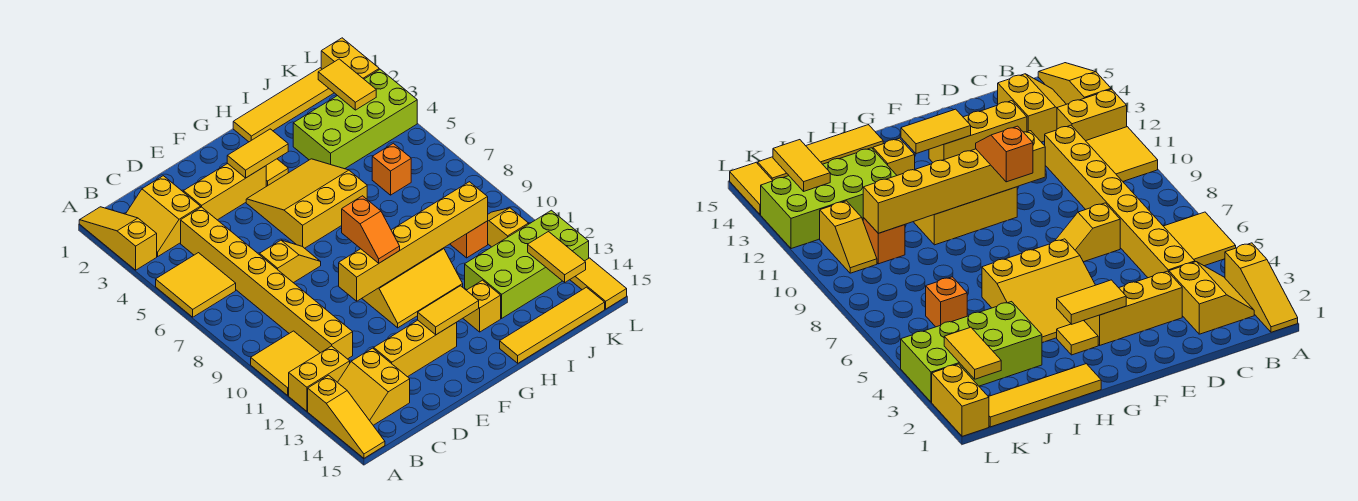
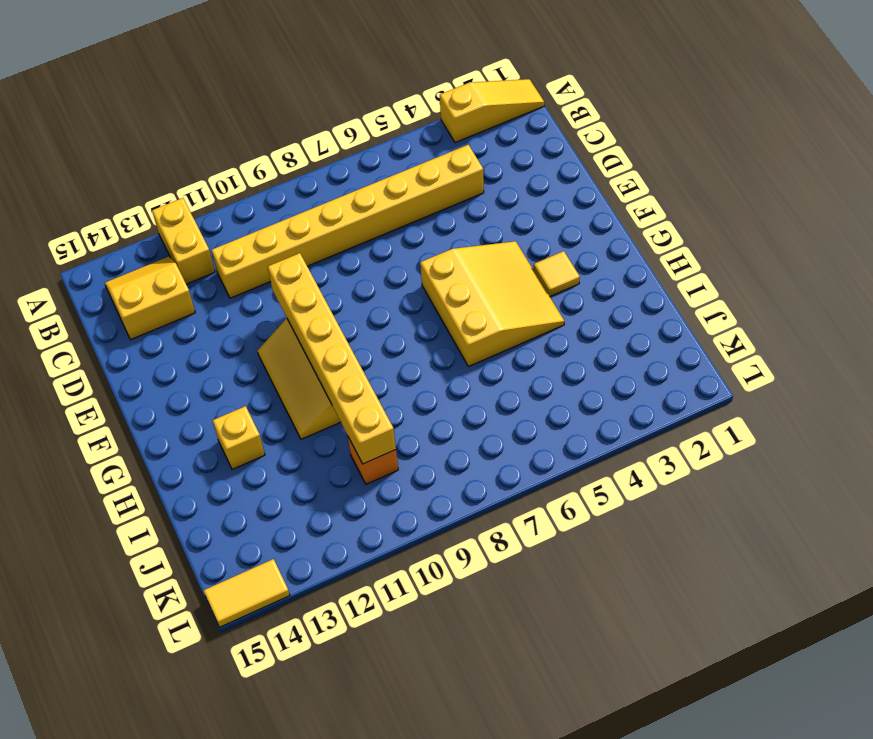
none -> yellow 2x2 tile [156,253,236,317]
none -> yellow 2x2 tile [251,331,320,396]
none -> yellow 1x3 slope [308,375,385,458]
none -> yellow 2x2 slope [126,176,201,257]

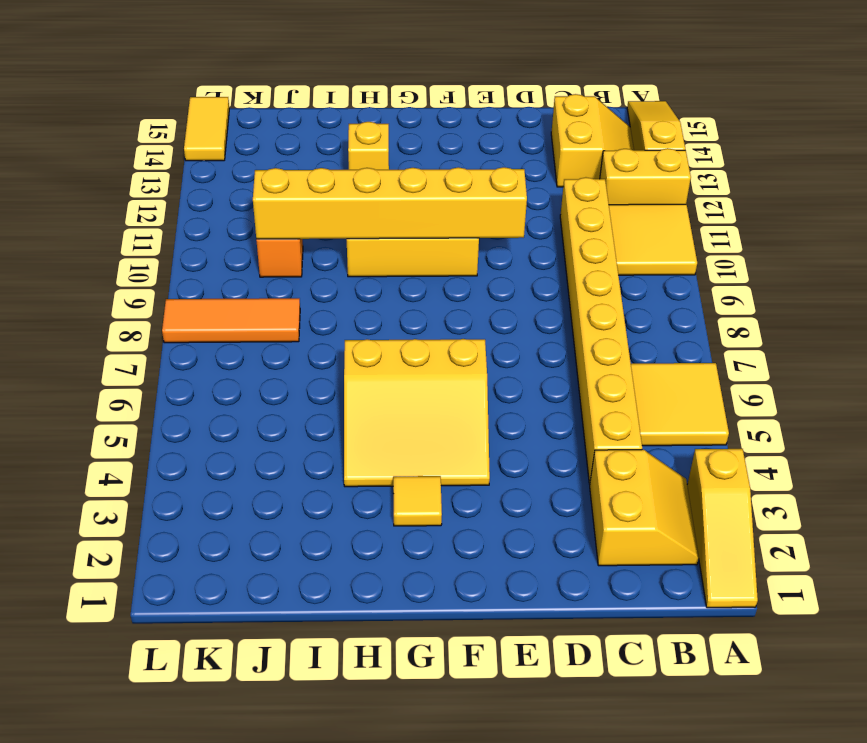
orange 1x3 tile [162,298,300,343] -> none
none -> yellow 1x3 brick [183,163,266,220]
none -> yellow 1x2 slope [260,240,321,283]
none -> yellow 1x3 brick [374,320,457,377]
none -> yellow 1x4 tile [233,68,334,142]

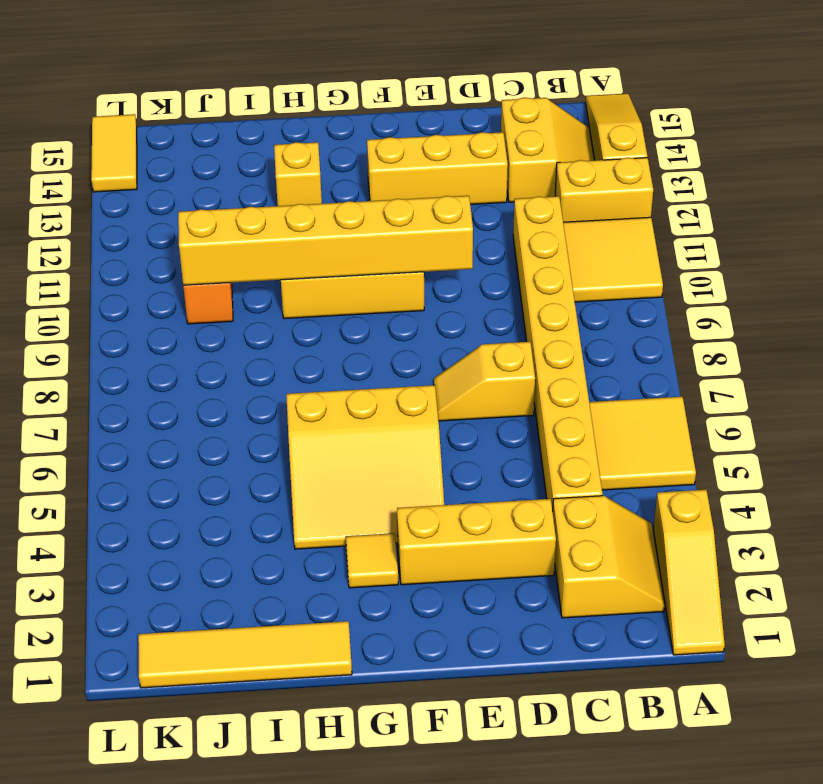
none -> yellow 1x4 tile [500,287,605,363]
none -> lime 2x4 brick [293,69,417,169]
none -> lime 2x4 brick [465,210,589,318]
none -> orange 1x1 brick [372,143,411,195]

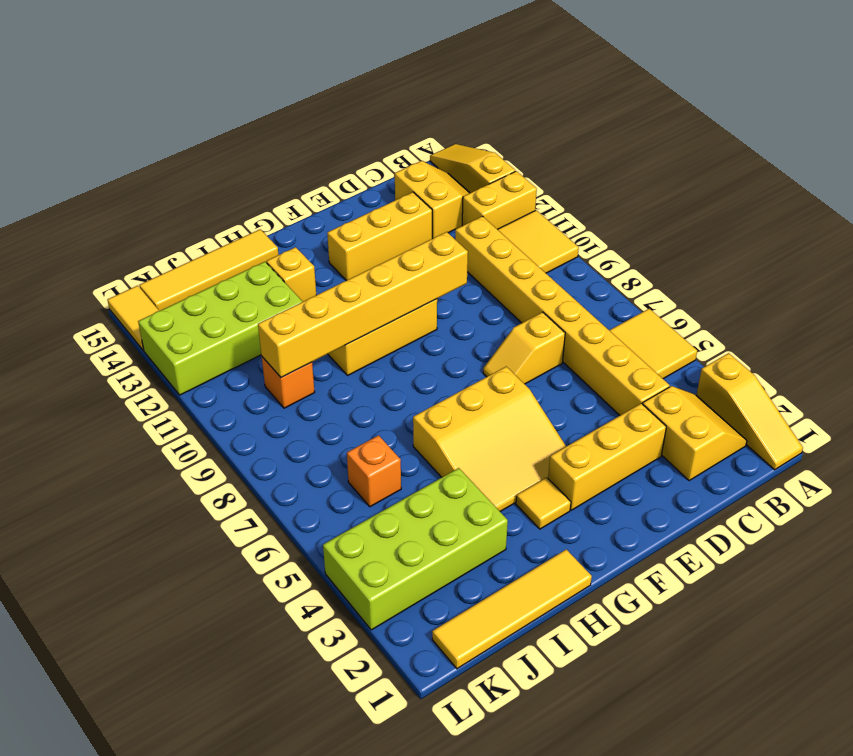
none -> yellow 1x2 slope [488,208,529,247]
none -> yellow 1x2 brick [321,38,379,79]
none -> yellow 1x2 tile [227,129,288,178]
none -> yellow 1x2 tile [418,286,479,335]

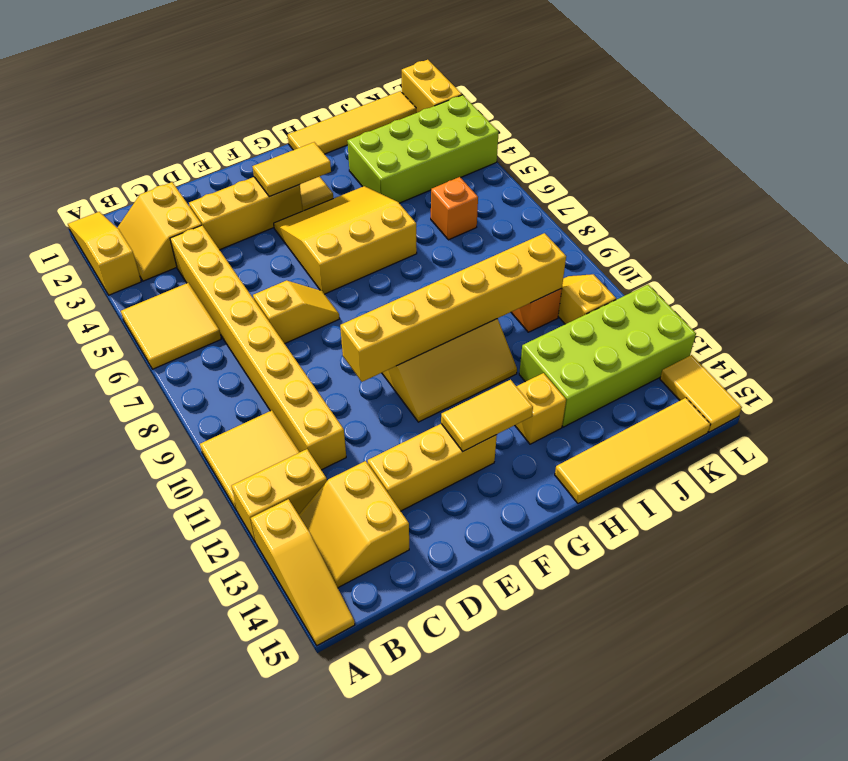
none -> yellow 1x2 tile [318,59,376,110]
none -> yellow 1x2 tile [528,232,586,282]
none -> orange 1x2 slope [342,196,400,263]

